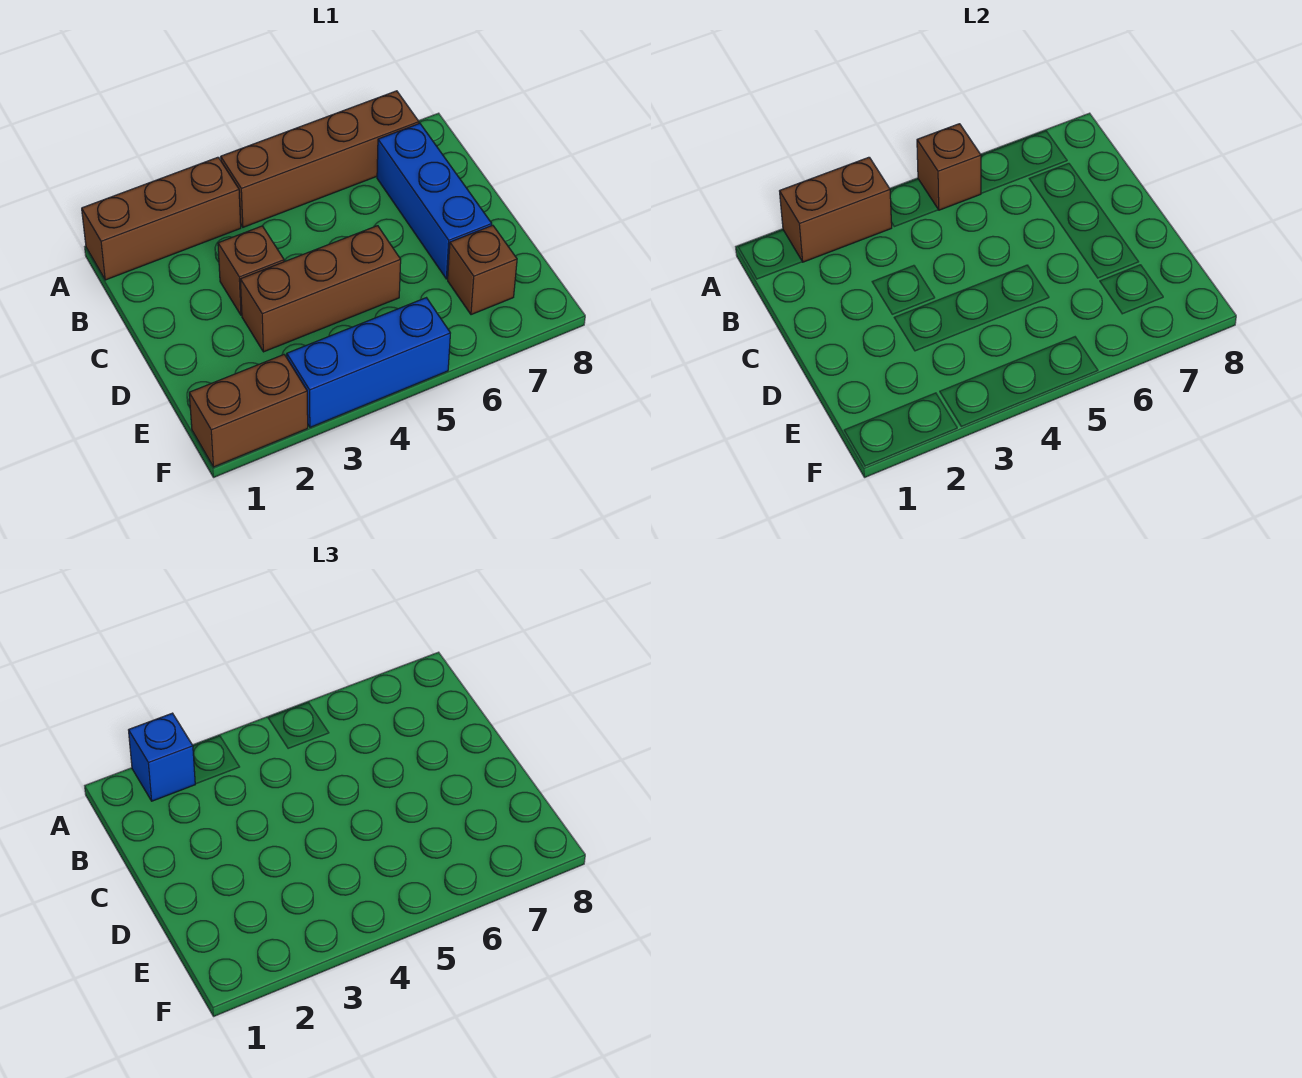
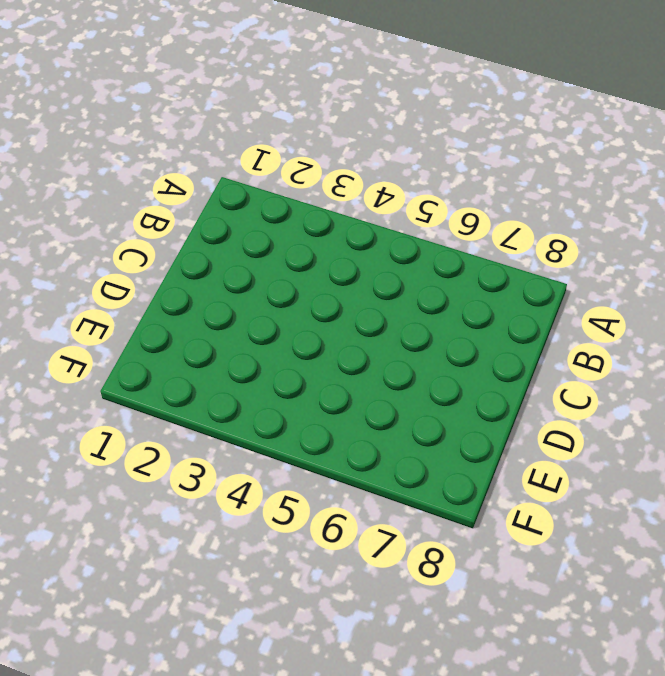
none -> brown 1x3 brick [82,157,241,280]
none -> brown 1x4 brick [221,91,419,227]

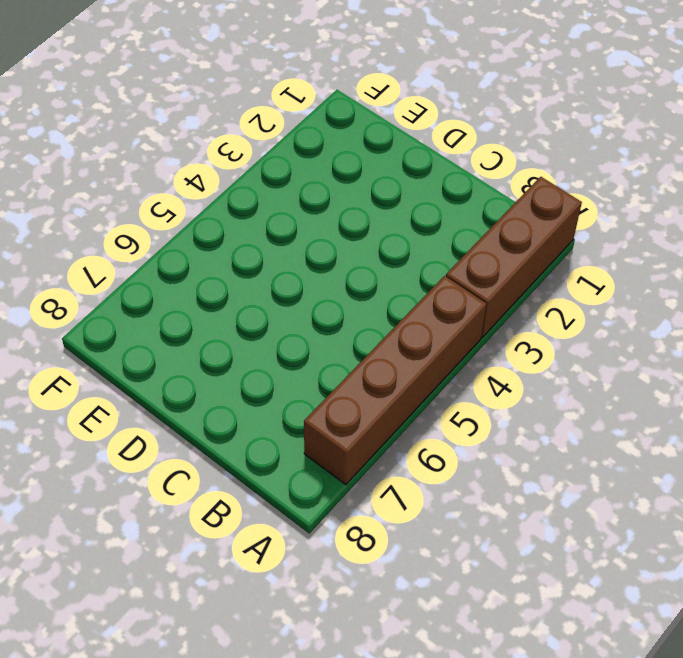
none -> blue 1x3 brick [377,123,492,279]
none -> brown 1x1 brick [218,226,284,315]

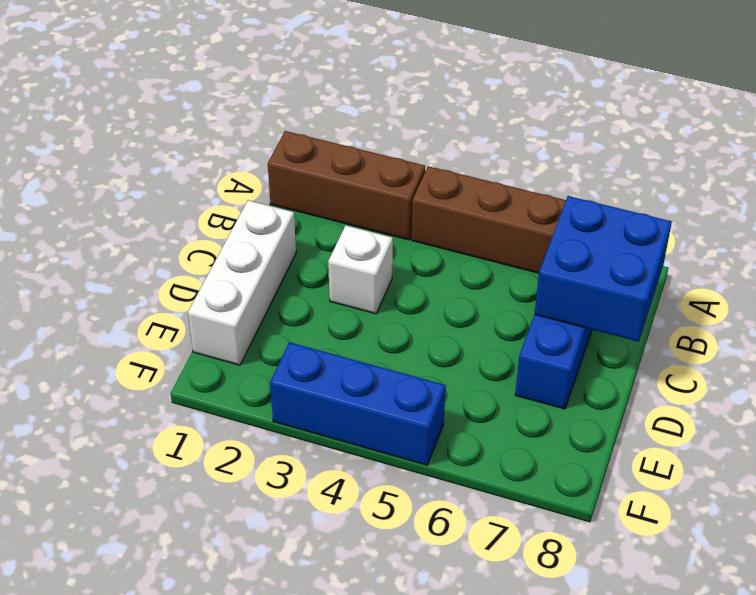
blue 2x2 brick [535,196,672,342] -> none
white 1x3 brick [188,200,296,365] -> none
white 1x1 brick [328,225,393,314] -> brown 1x1 brick [218,226,284,315]
none -> brown 1x3 brick [240,226,401,352]
none -> brown 1x1 brick [448,225,517,315]

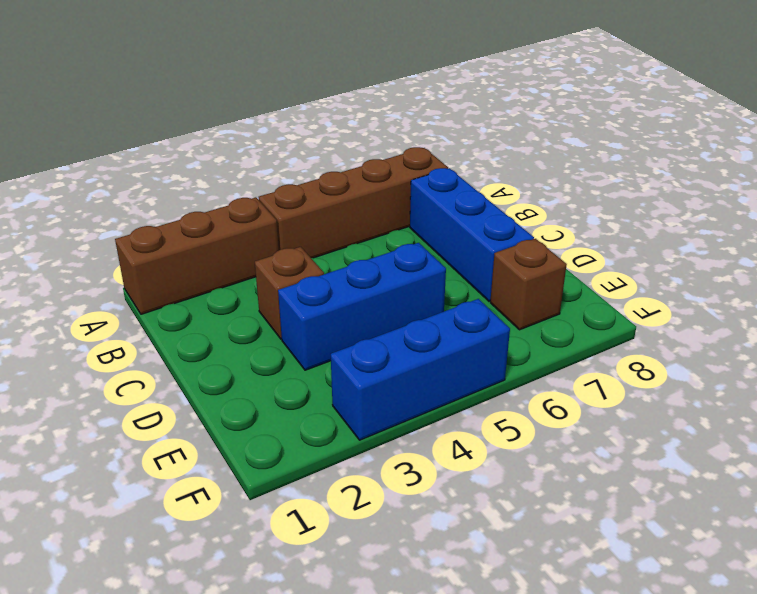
blue 1x3 brick [278,243,446,370] -> brown 1x3 brick [240,226,401,352]
none -> brown 1x2 brick [189,355,308,467]
none -> brown 1x2 brick [780,157,892,262]

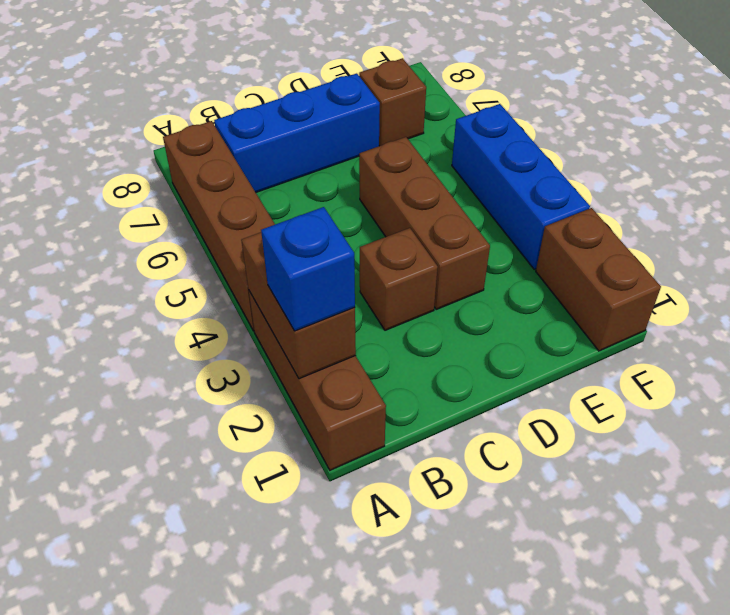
none -> brown 1x1 brick [917,124,981,210]

